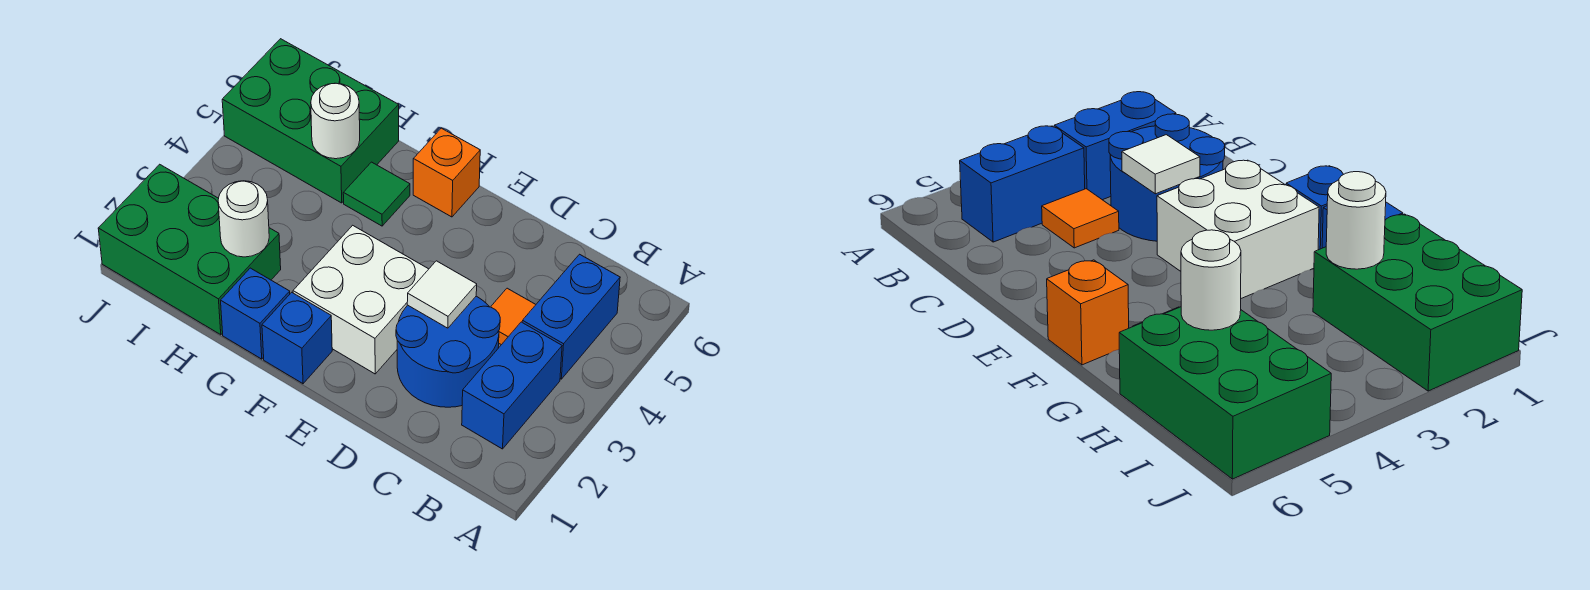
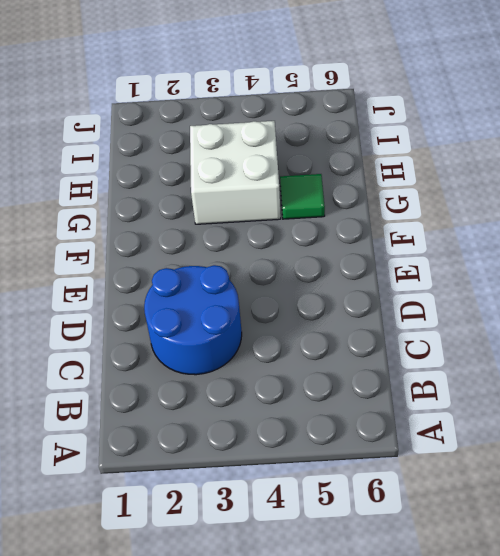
white 2x2 brick [190,121,281,224] -> white 2x2 brick moved to [293,225,428,374]
none -> blue 1x2 brick [462,322,562,449]
none -> blue 1x2 brick [522,254,620,379]
none -> orange 1x1 tile [491,288,536,345]

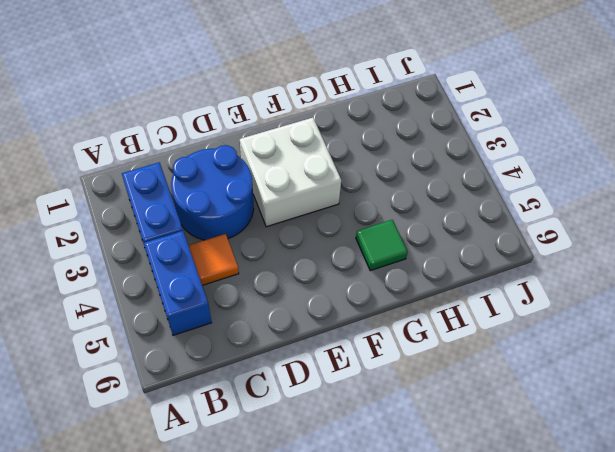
none -> blue 1x1 brick [262,292,332,384]
none -> orange 1x1 brick [413,128,480,217]
none -> blue 1x1 brick [221,268,290,359]

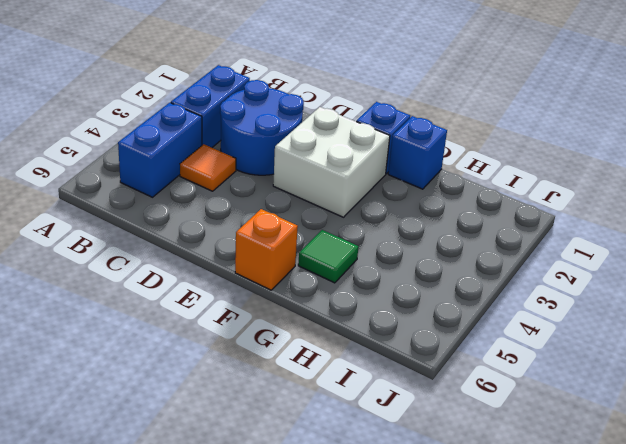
none -> green 2x3 brick [98,164,281,335]
none -> green 2x3 brick [222,39,399,203]
none -> white 1x1 tile [407,261,477,328]

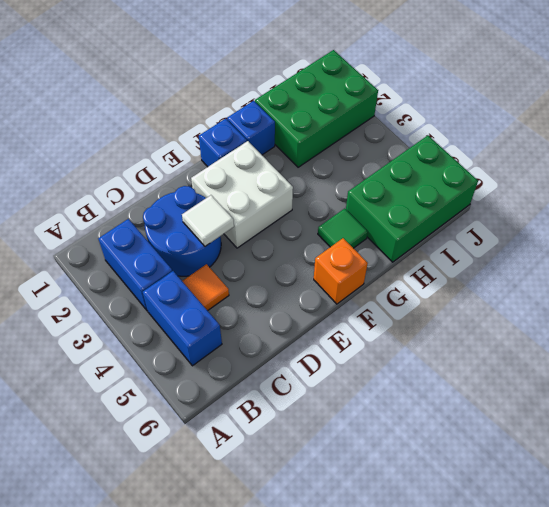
none -> white 1x1 round brick [218,181,269,257]
none -> white 1x1 round brick [311,83,360,159]

